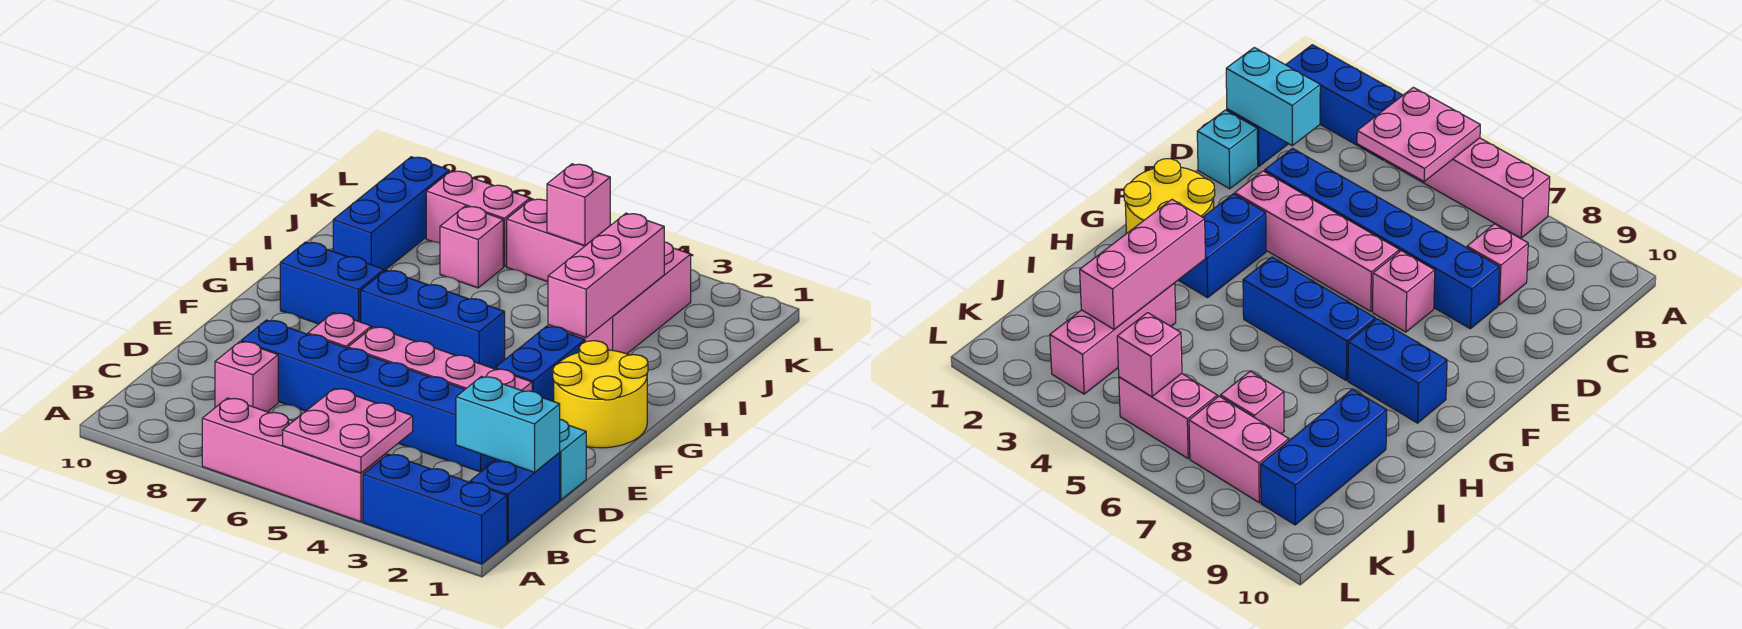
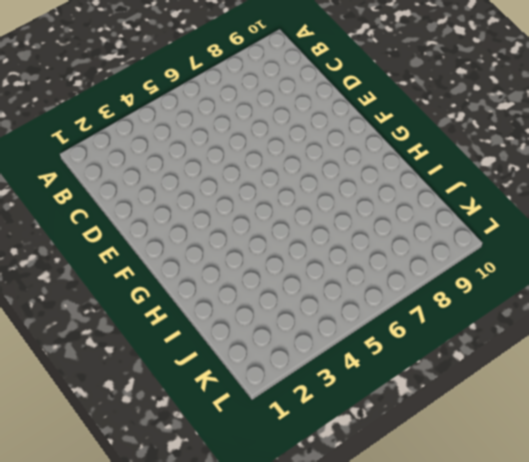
none -> blue 1x3 brick [363,454,507,564]
none -> pink 1x4 brick [202,398,386,522]
none -> blue 1x2 brick [470,453,560,543]

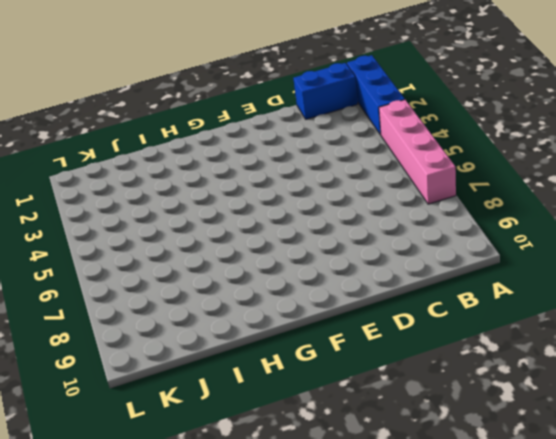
none -> pink 1x1 brick [215,341,278,412]
none -> cyan 1x1 brick [559,419,586,500]
none -> blue 1x6 brick [241,320,496,472]

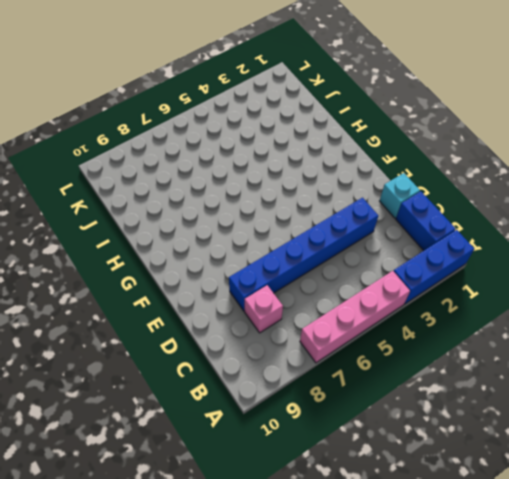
none -> pink 1x4 brick [348,327,532,391]
none -> pink 1x1 brick [308,313,371,348]
none -> yellow 2x2 round brick [553,341,648,448]

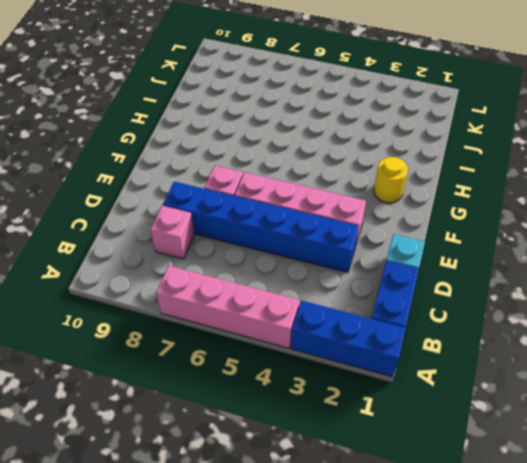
yellow 1x1 round brick [374,157,408,203] -> yellow 2x2 round brick [553,341,648,448]
none -> blue 1x2 brick [495,326,585,401]
none -> blue 1x3 brick [361,270,505,369]
none -> blue 1x2 brick [280,242,384,324]

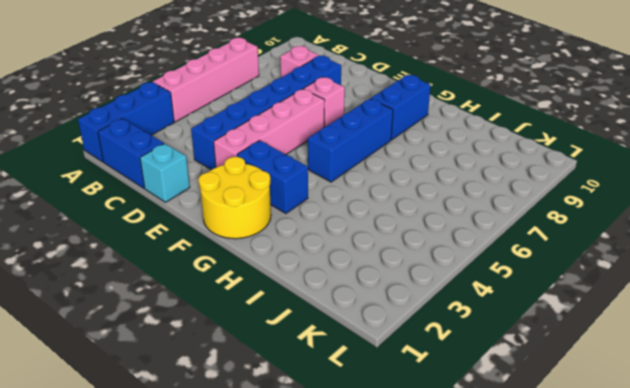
none -> pink 1x3 brick [574,242,691,354]
none -> blue 1x3 brick [333,157,449,271]
none -> pink 1x1 brick [440,206,503,288]

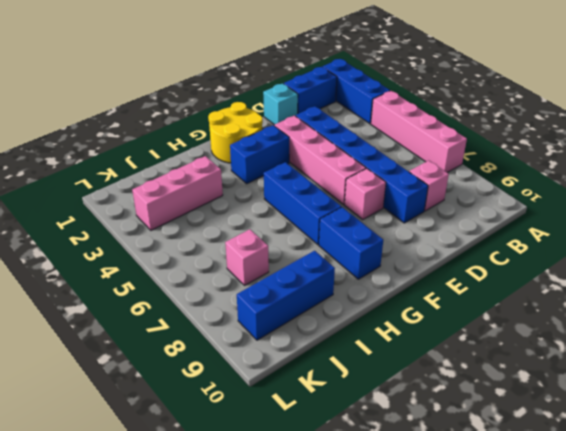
none -> pink 1x2 brick [507,199,606,282]
none -> pink 1x2 brick [426,171,530,267]
none -> pink 2x2 plate [283,388,413,473]

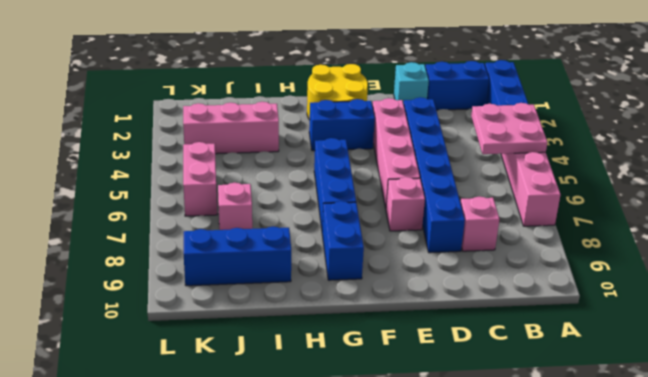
none -> pink 1x2 brick [426,171,530,267]
none -> cyan 1x2 brick [456,376,560,472]
none -> pink 1x3 brick [548,213,664,338]

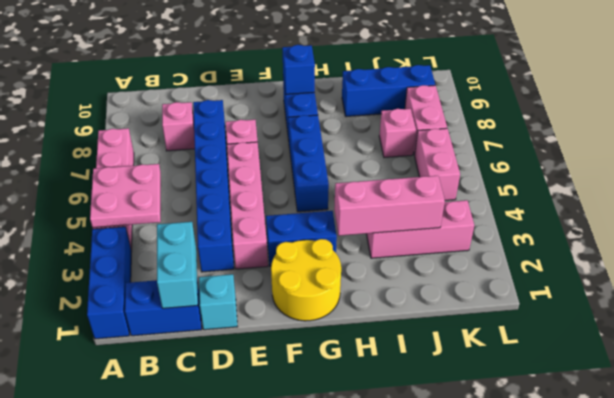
blue 1x1 brick [282,45,315,94] -> none
none -> pink 1x1 brick [547,164,610,246]

